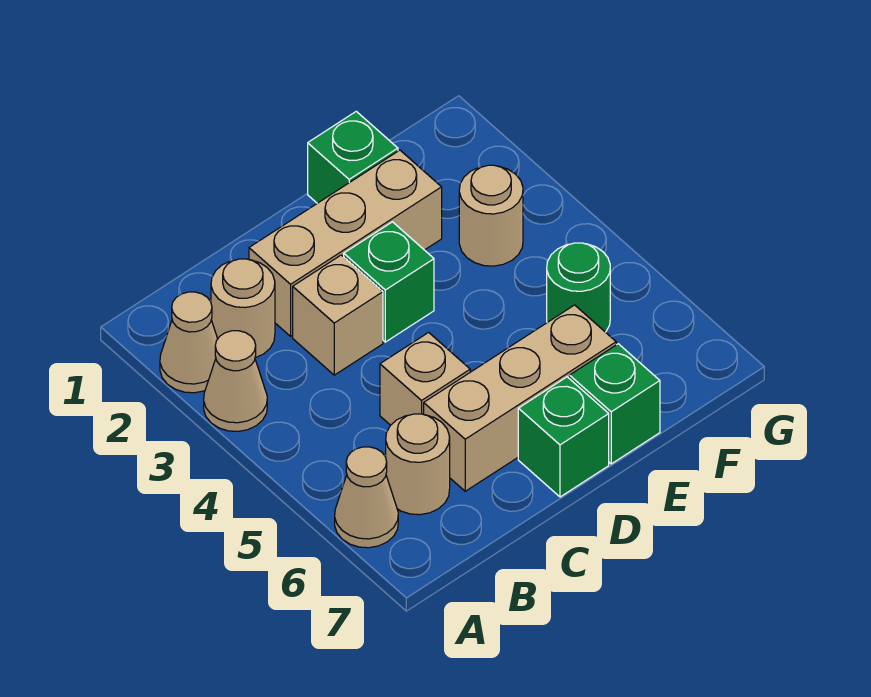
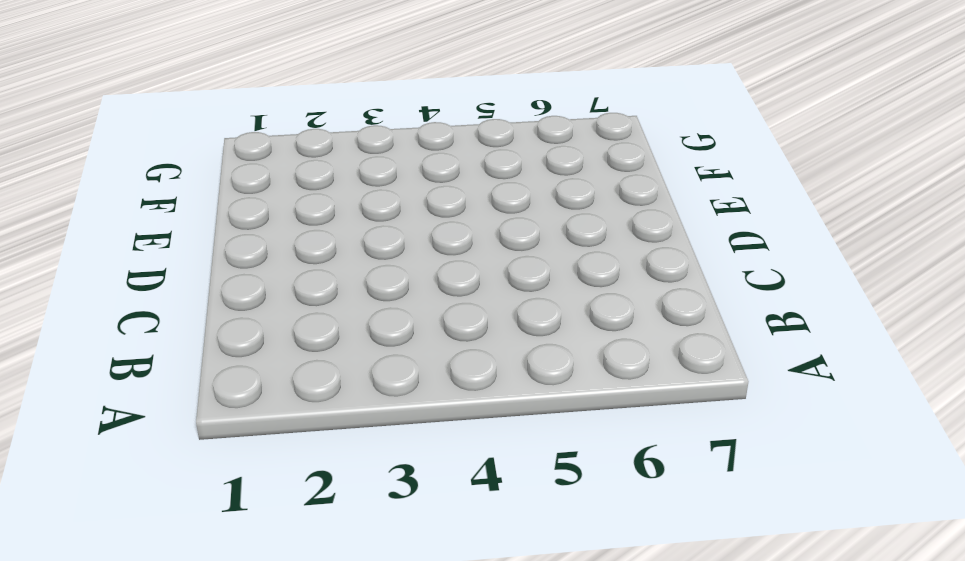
none -> tan 1x1 cone [160,292,217,393]
none -> tan 1x1 cone [204,331,267,431]
none -> tan 1x1 cone [335,447,398,548]

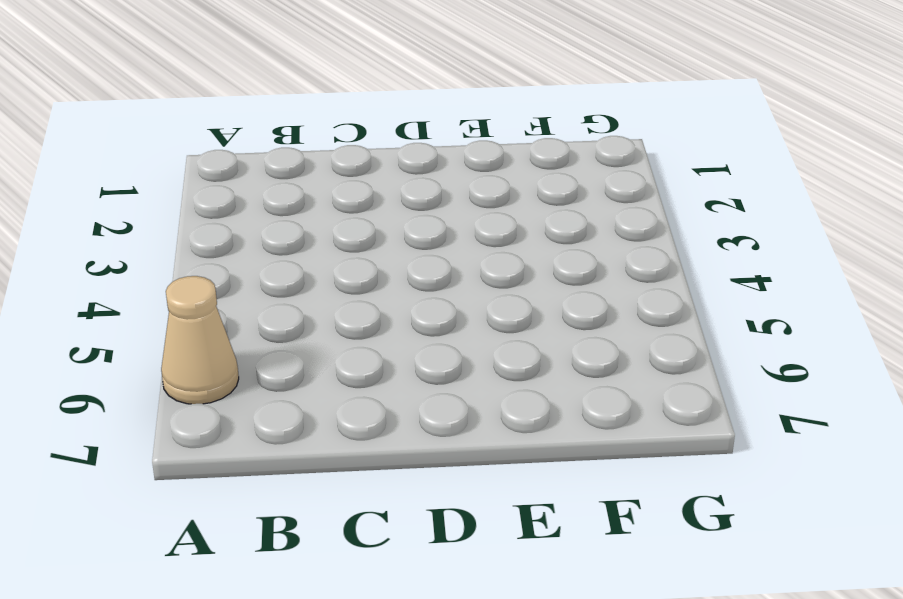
none -> tan 1x1 cone [160,292,217,393]
none -> tan 1x1 cone [204,331,267,431]
none -> tan 1x1 round brick [211,259,275,358]

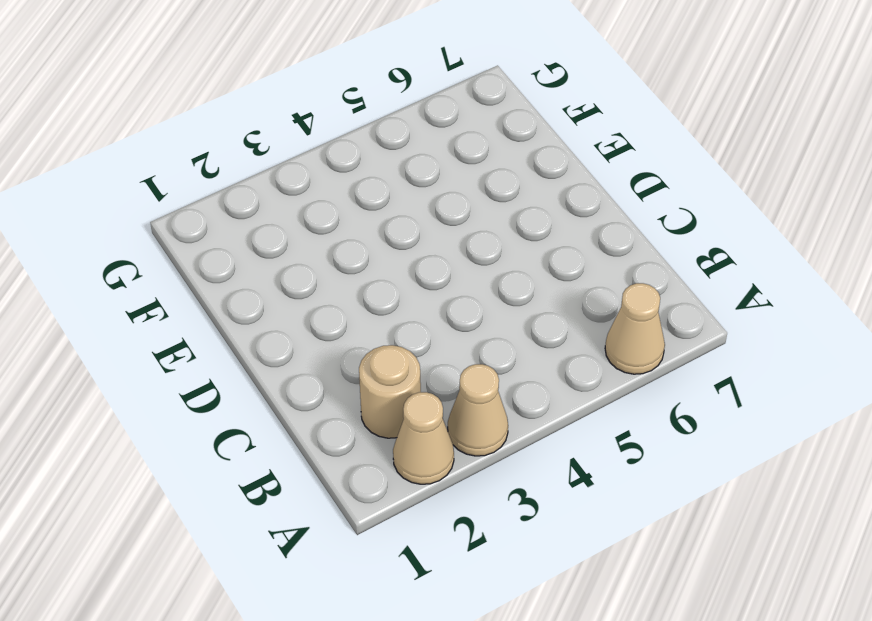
none -> tan 1x1 round brick [386,414,450,515]
none -> tan 1x3 brick [249,150,442,336]
none -> tan 1x1 brick [293,255,383,375]

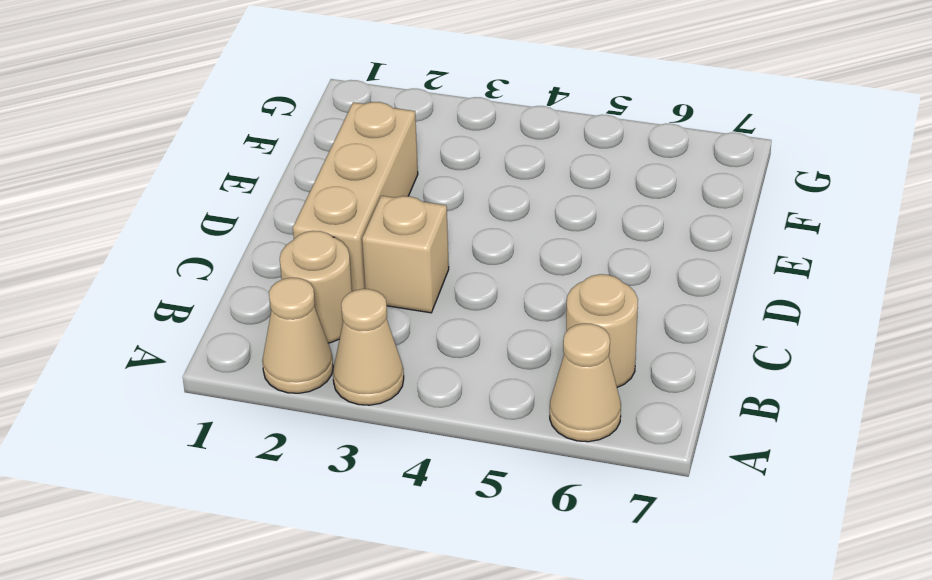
none -> tan 1x1 brick [380,332,470,425]
none -> tan 1x3 brick [424,305,616,491]
none -> green 1x1 brick [344,222,434,342]

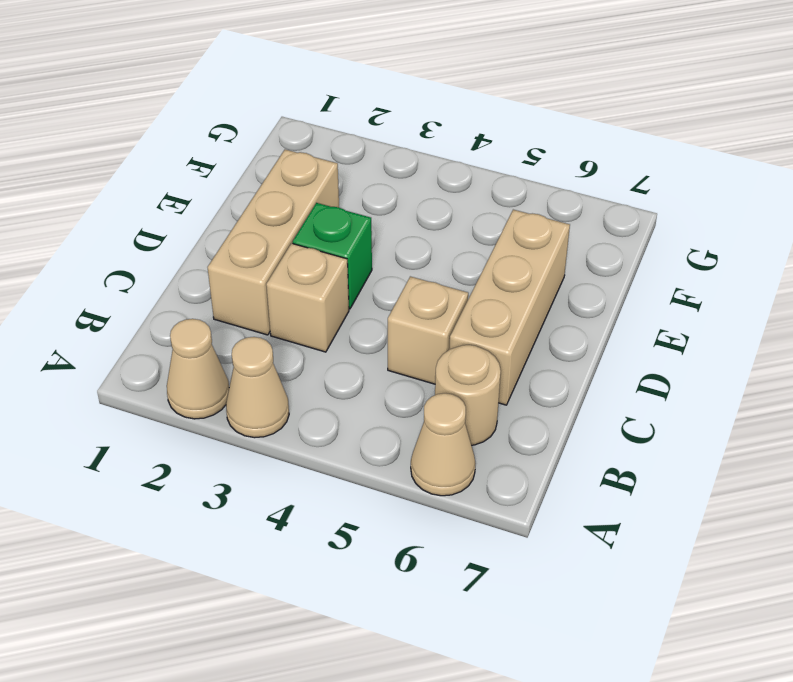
none -> tan 1x1 round brick [211,259,275,358]
none -> green 1x1 brick [518,377,609,497]
none -> green 1x1 brick [308,111,398,203]

